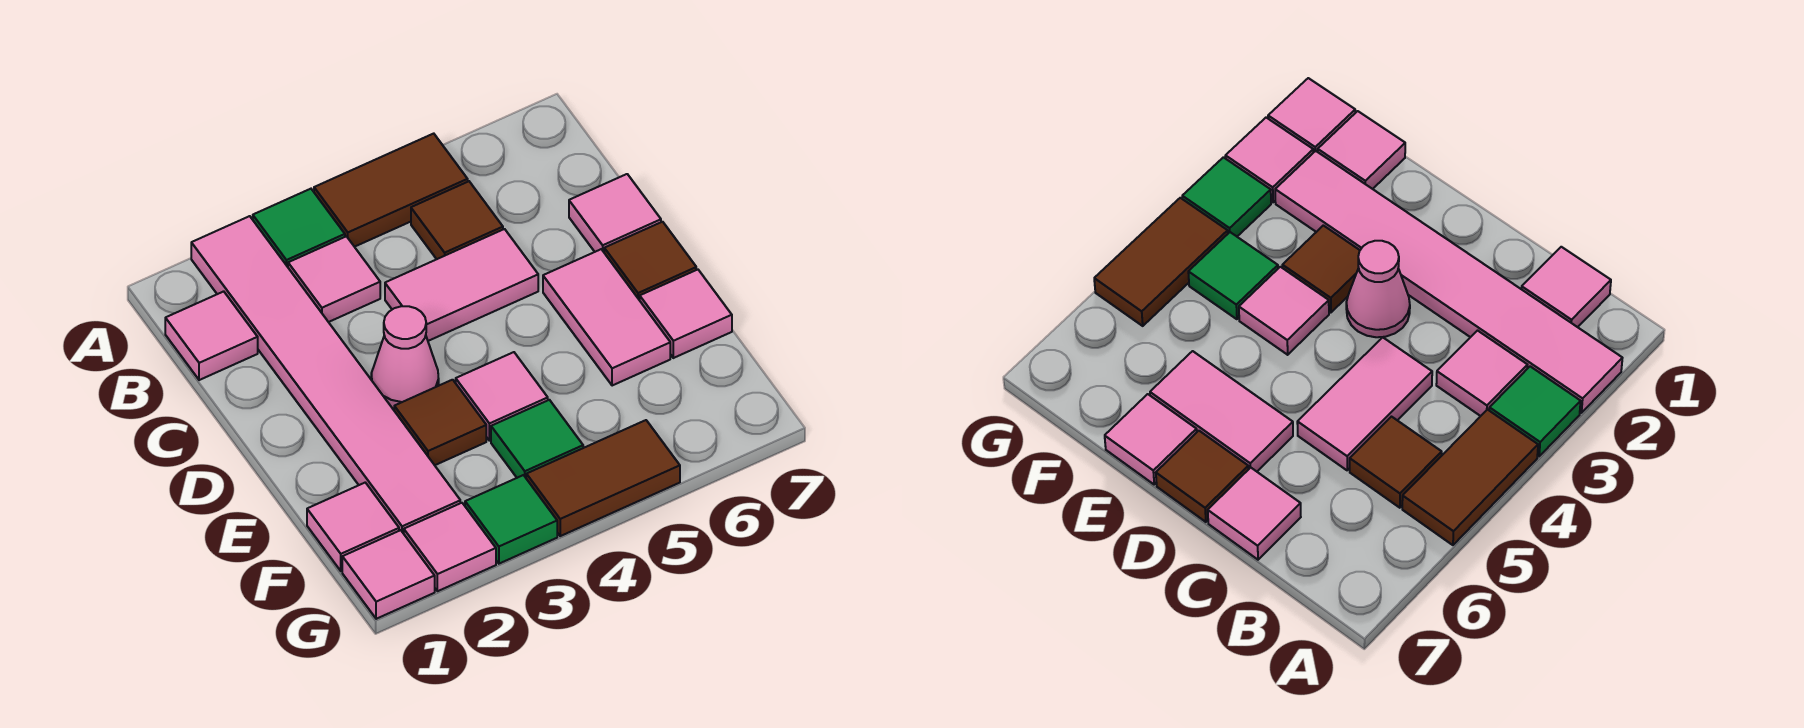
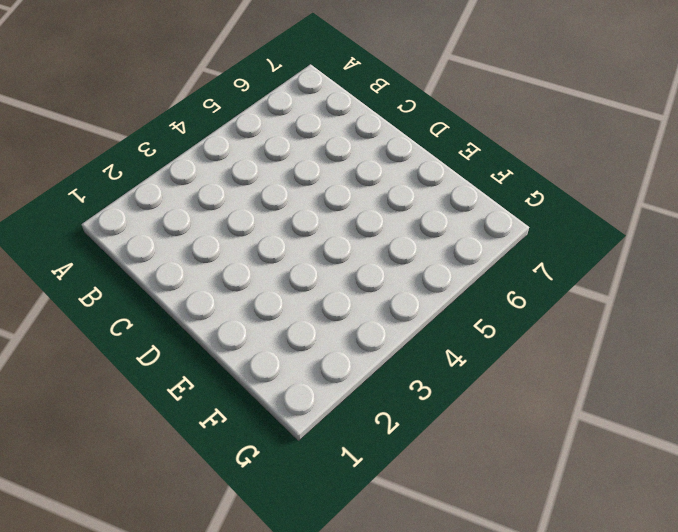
none -> pink 1x6 tile [191,216,460,534]
none -> green 1x1 tile [253,189,345,267]
none -> brown 1x2 tile [314,134,468,247]

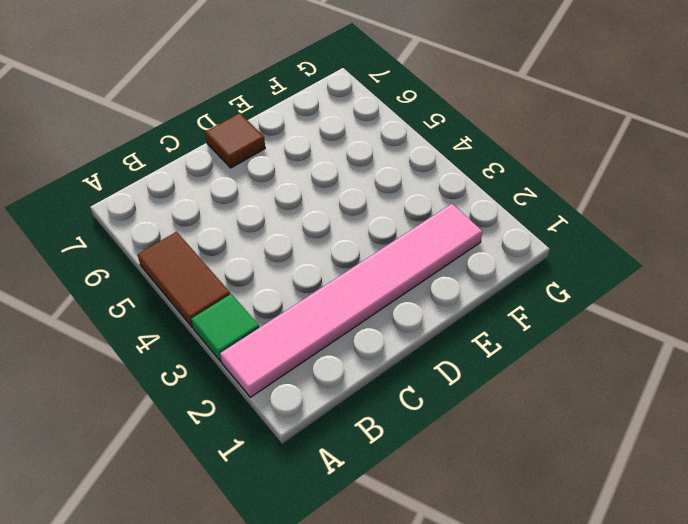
none -> pink 1x1 tile [165,291,258,380]
none -> pink 1x1 tile [288,236,380,322]
none -> brown 1x1 tile [411,181,503,259]

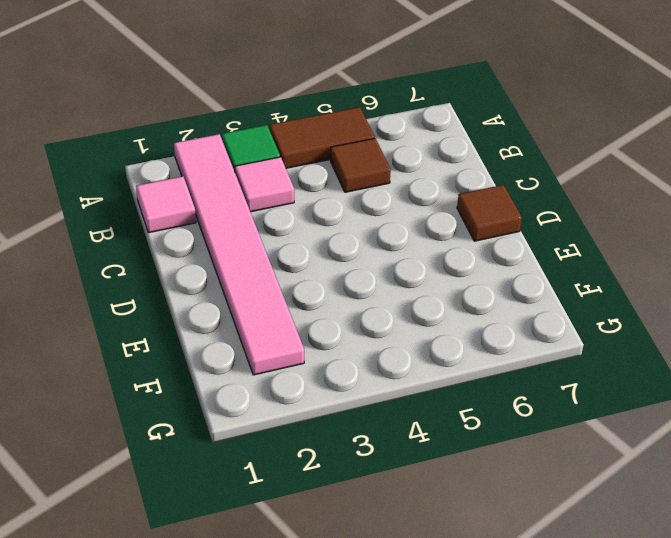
none -> pink 1x2 tile [385,229,538,341]
none -> pink 1x1 tile [569,174,661,252]
none -> pink 1x1 cone [371,306,439,409]

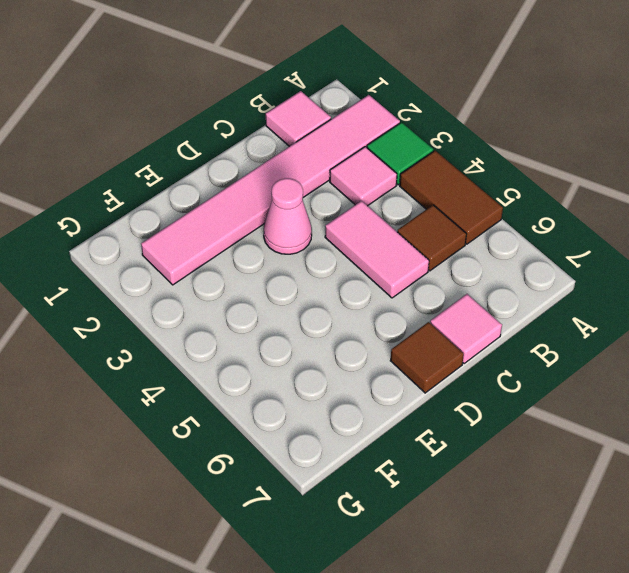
none -> pink 1x2 tile [543,249,670,386]
none -> brown 1x1 tile [394,380,486,465]
none -> pink 1x1 tile [456,352,548,441]

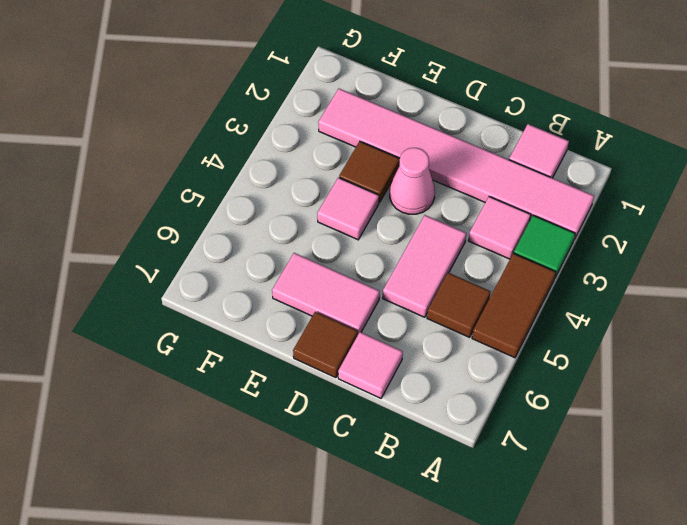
none -> pink 1x1 tile [640,270,732,358]
none -> pink 1x1 tile [307,483,399,571]
none -> green 1x1 tile [491,400,583,478]

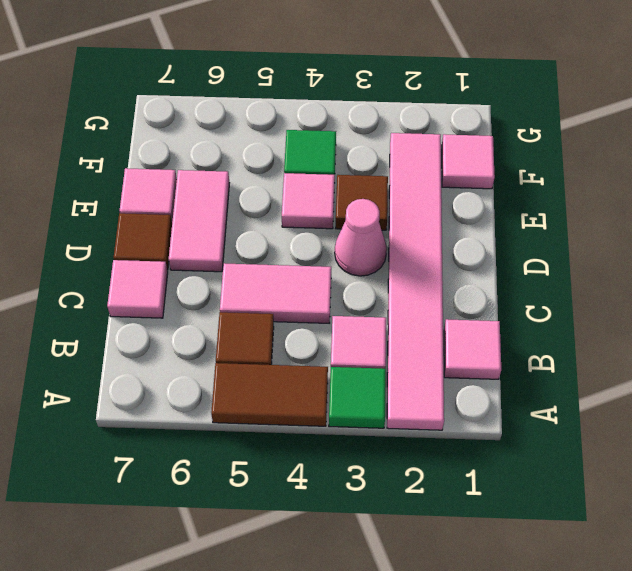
none -> pink 1x1 tile [342,530,435,619]
none -> pink 1x1 tile [404,503,496,591]
none -> green 1x1 tile [465,475,557,564]

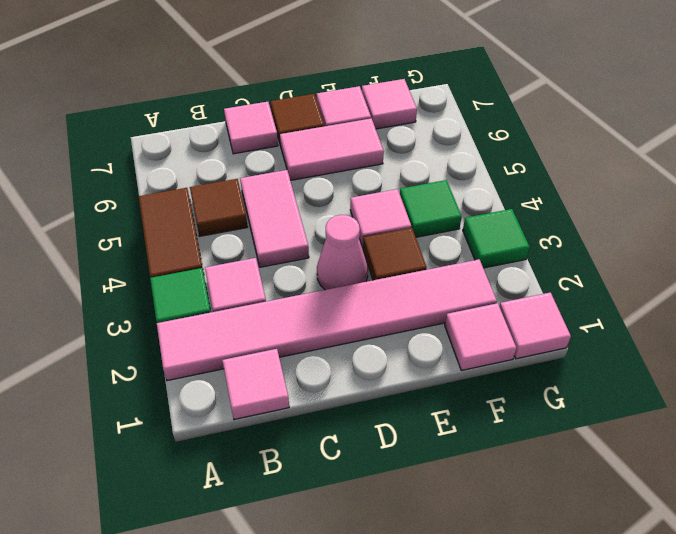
pink 1x1 tile [362,79,417,129] -> pink 1x1 tile moved to [404,503,496,591]
none -> brown 1x2 tile [526,420,680,536]

